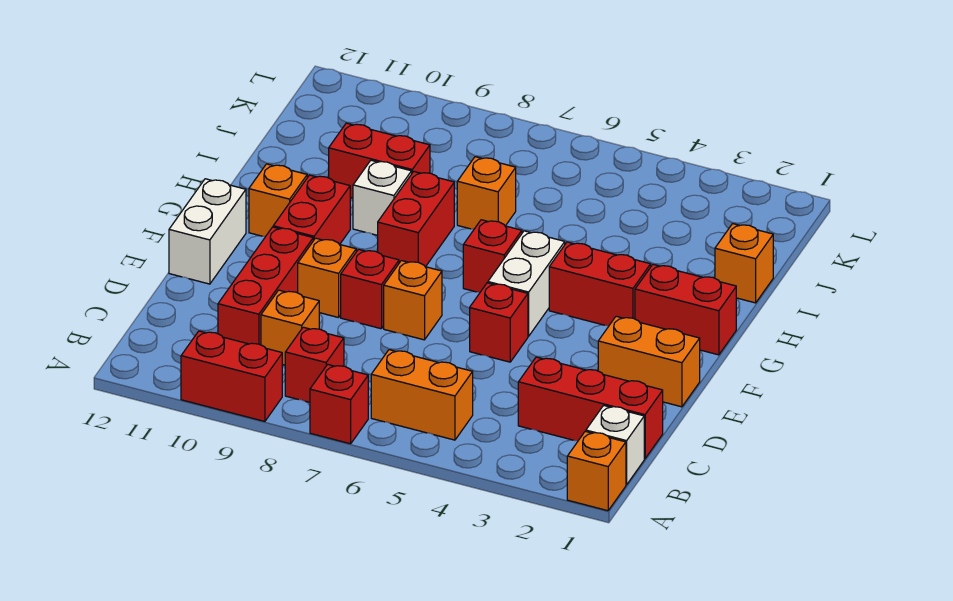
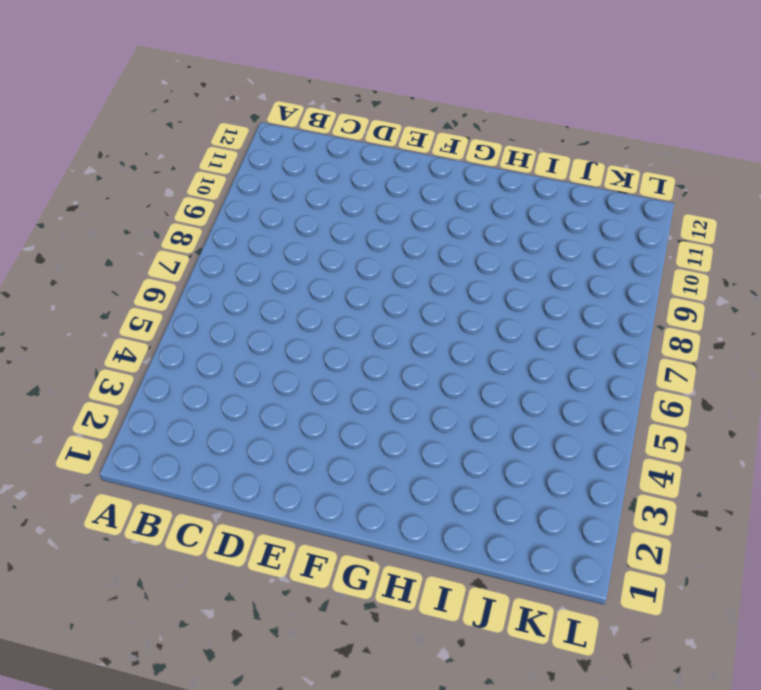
none -> orange 1x1 brick [567,431,626,511]
none -> red 1x1 brick [310,364,368,444]
none -> red 1x2 brick [181,331,282,421]

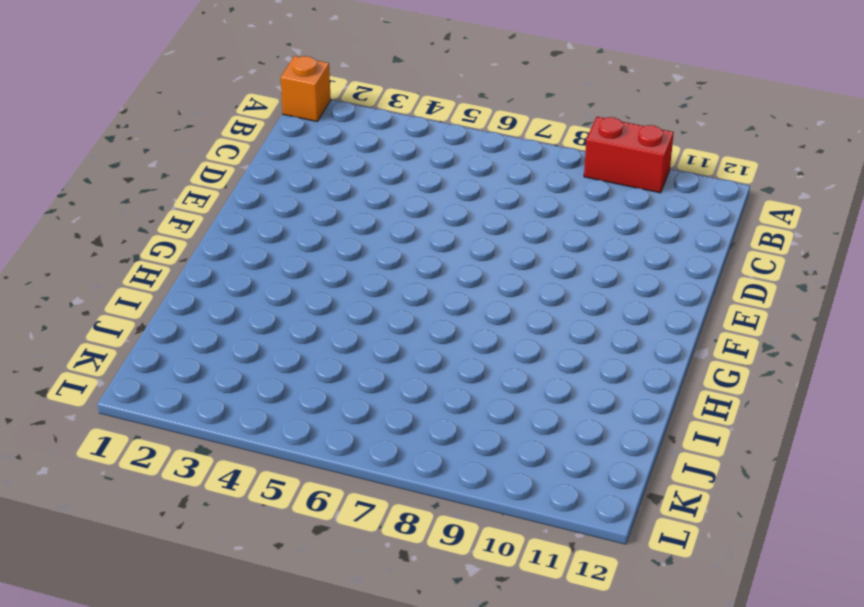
none -> red 1x1 brick [310,364,368,444]
none -> white 1x1 brick [586,405,644,485]
none -> orange 1x2 brick [371,350,473,440]

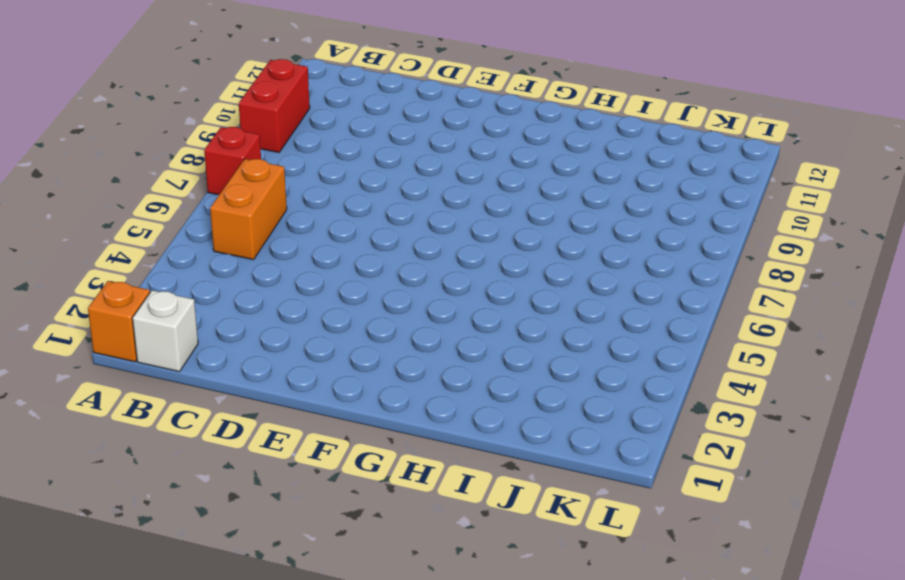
none -> red 1x1 brick [285,327,344,402]
none -> red 1x3 brick [518,357,663,459]
none -> orange 1x1 brick [261,290,319,365]

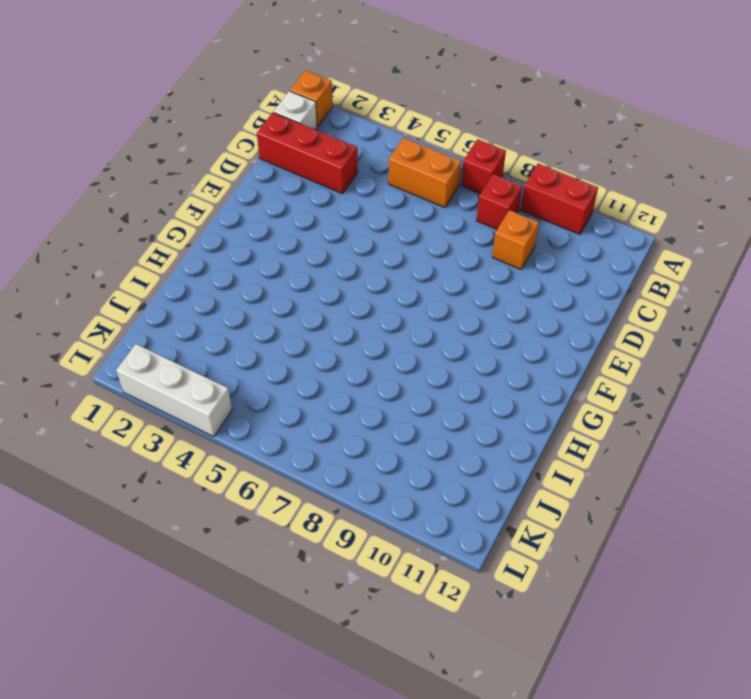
white 1x3 brick [116,344,232,437] -> none
none -> red 1x3 brick [218,227,313,345]
none -> orange 1x2 brick [598,316,700,407]
none -> red 1x1 brick [470,283,528,362]

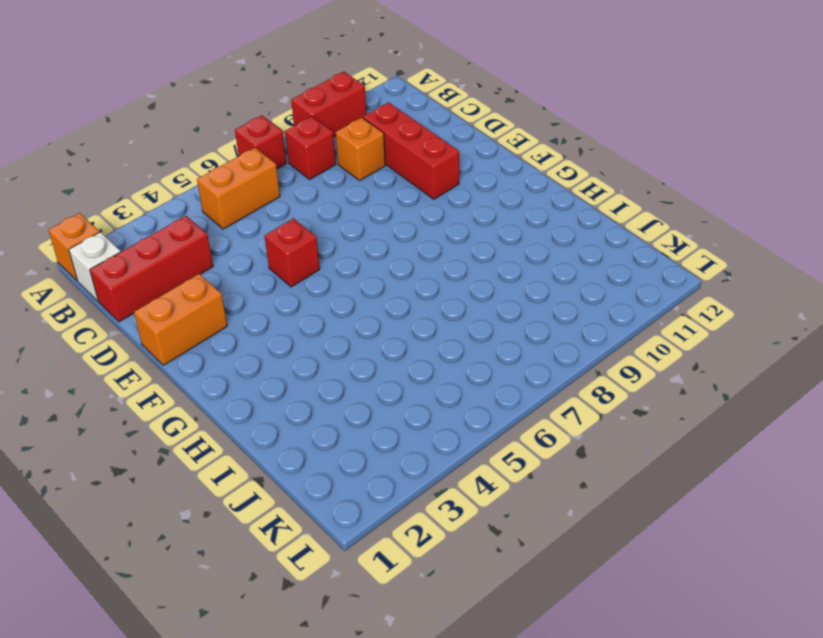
none -> orange 1x1 brick [384,261,442,340]
none -> red 1x1 brick [341,249,399,329]
none -> orange 1x1 brick [298,238,356,318]

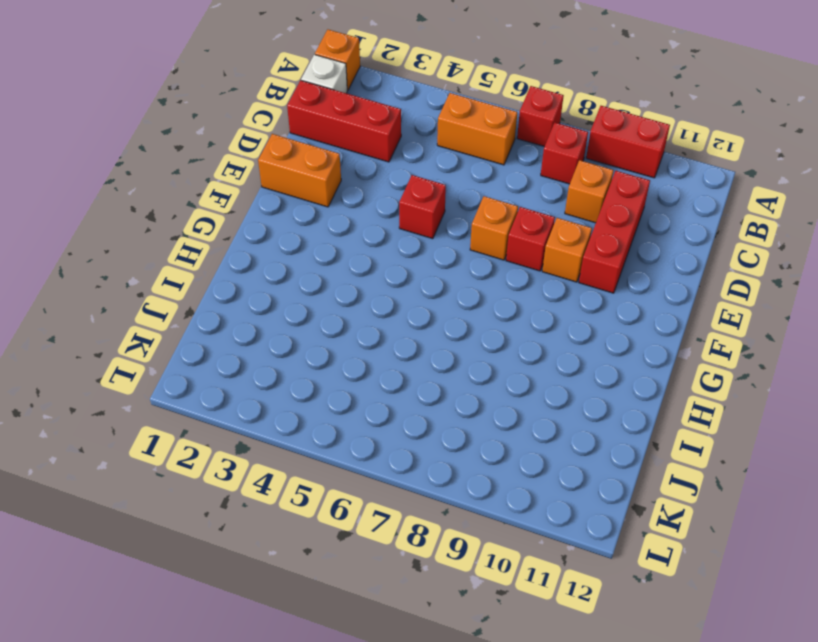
none -> white 1x2 brick [169,179,246,284]
none -> white 1x2 brick [488,231,565,336]
none -> red 1x2 brick [273,175,350,244]

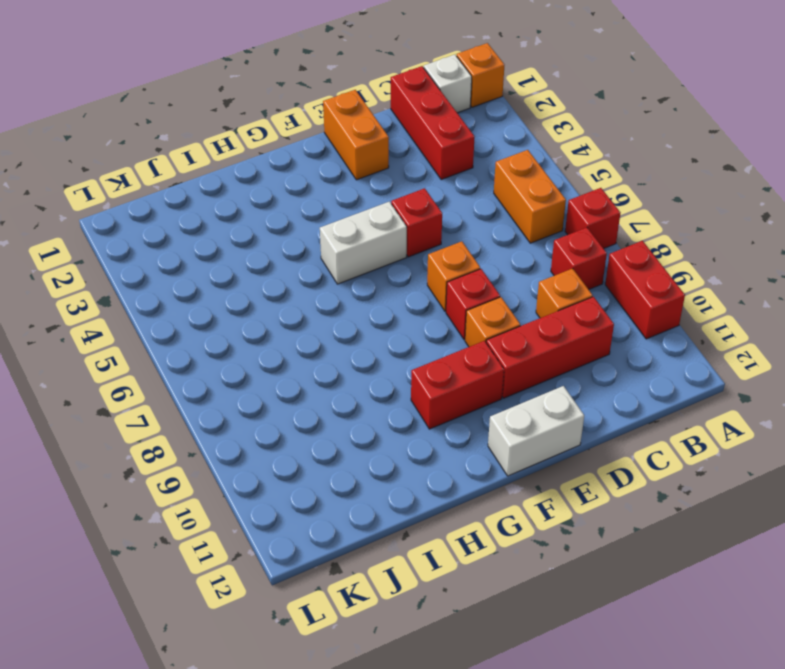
none -> red 1x2 brick [635,264,736,355]
none -> red 1x2 brick [549,242,651,326]
none -> red 1x1 brick [463,220,522,292]

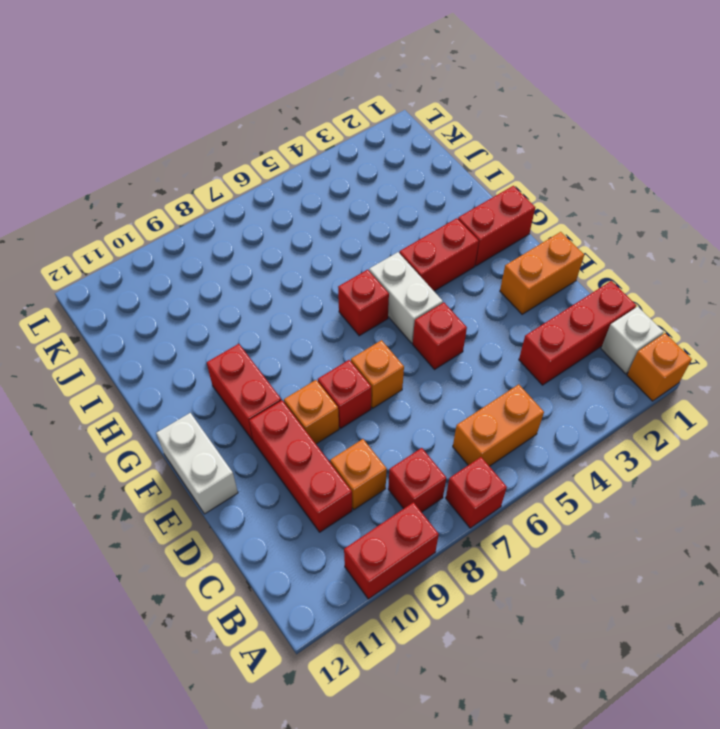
none -> red 1x2 brick [378,172,454,267]
none -> orange 1x1 brick [249,164,307,237]
none -> white 1x1 brick [353,160,412,235]

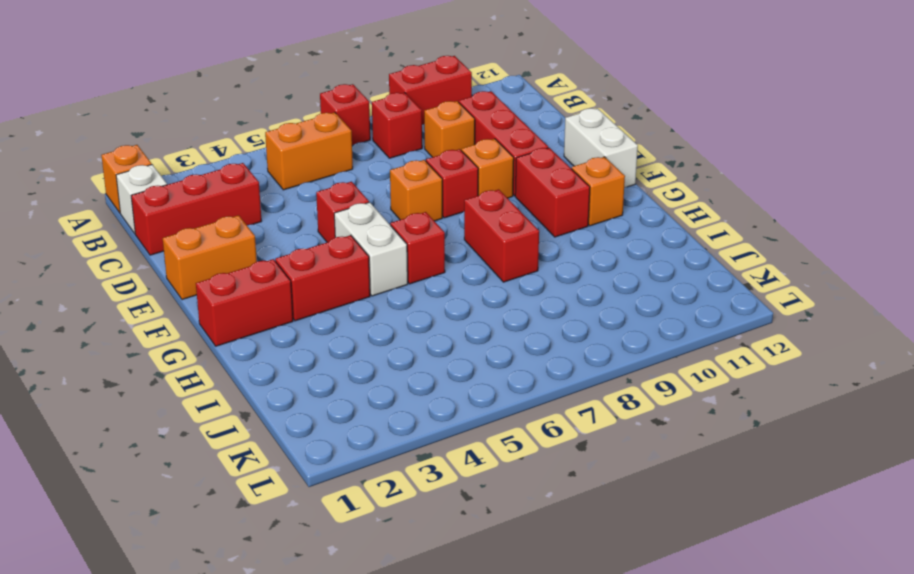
none -> white 1x1 brick [353,160,412,235]
none -> orange 1x1 brick [715,224,773,303]
none -> orange 1x1 brick [457,157,516,229]

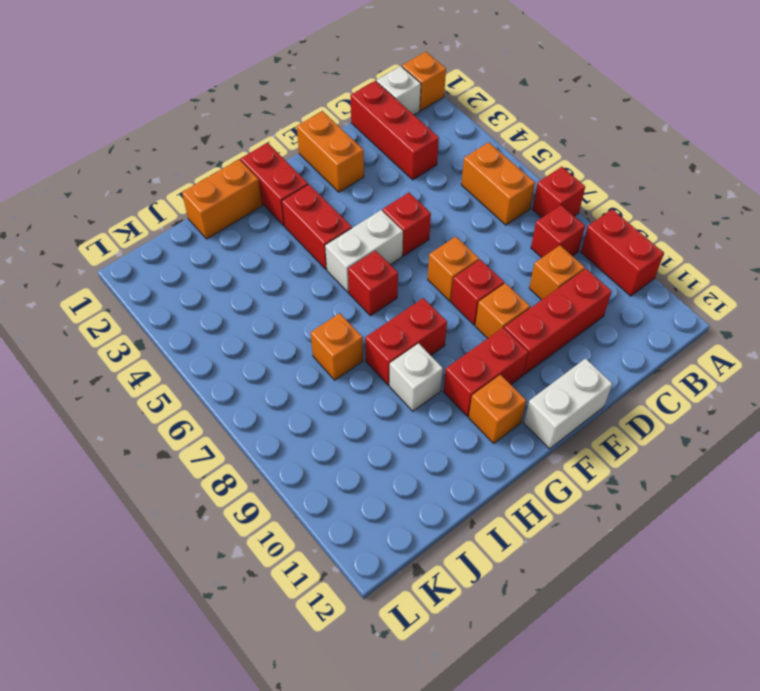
orange 1x2 brick [182,159,262,239] -> orange 1x1 brick [715,224,773,303]
none -> red 1x2 brick [329,123,430,198]

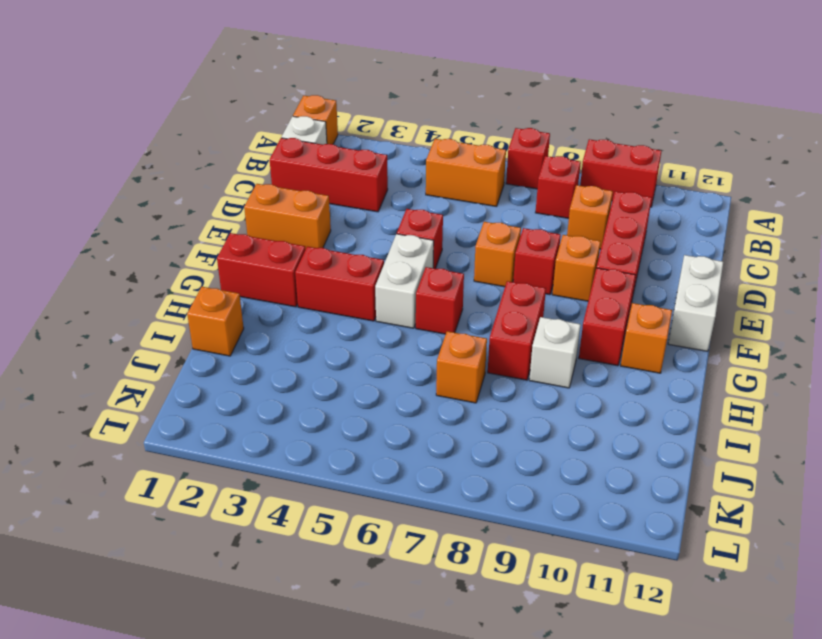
none -> red 1x2 brick [329,123,430,198]

